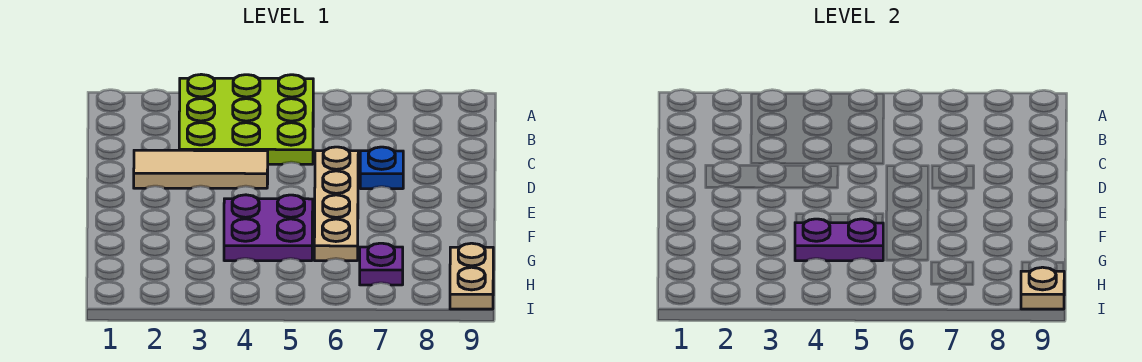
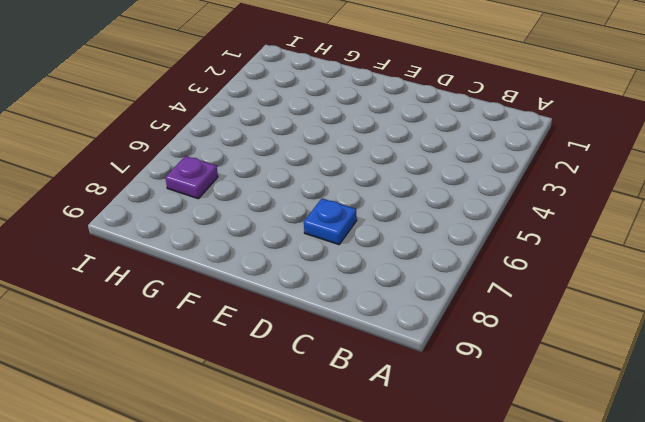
none -> lime 3x3 plate [179,74,313,164]
none -> tan 1x3 tile [134,150,268,188]

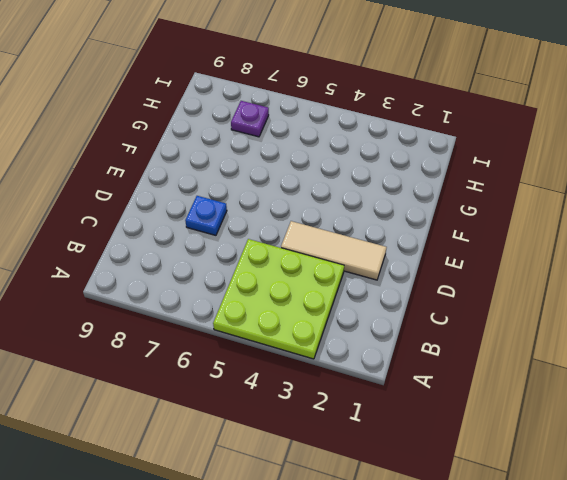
none -> tan 1x4 plate [314,147,358,261]
none -> purple 2x2 plate [224,195,313,261]

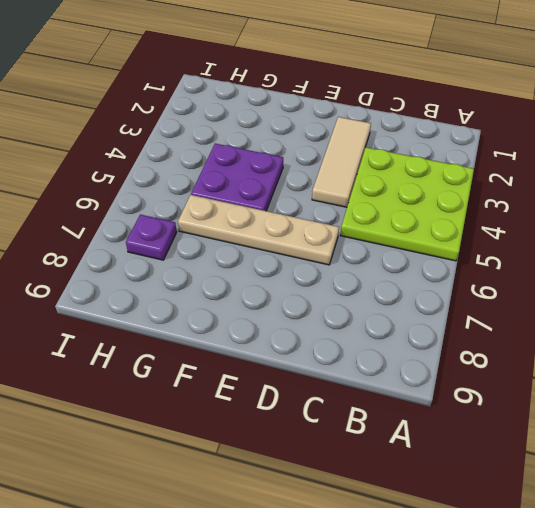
none -> blue 1x1 plate [360,147,403,189]
none -> tan 1x2 plate [450,243,493,309]

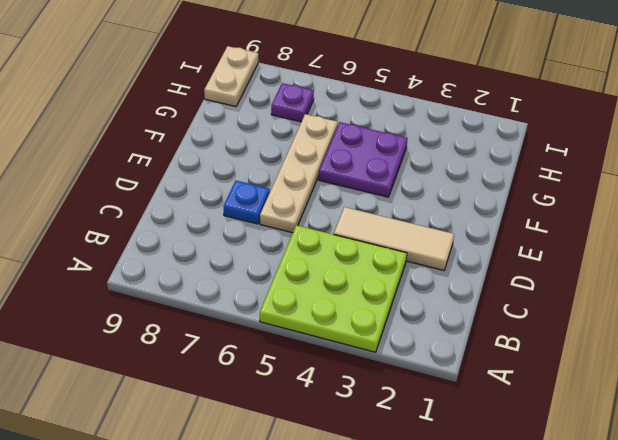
none -> purple 1x2 plate [795,219,883,261]
none -> tan 1x1 plate [1021,267,1064,309]

